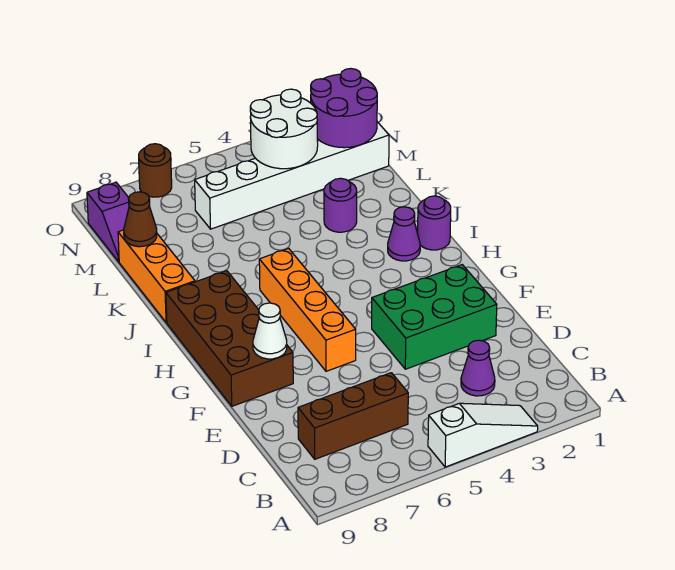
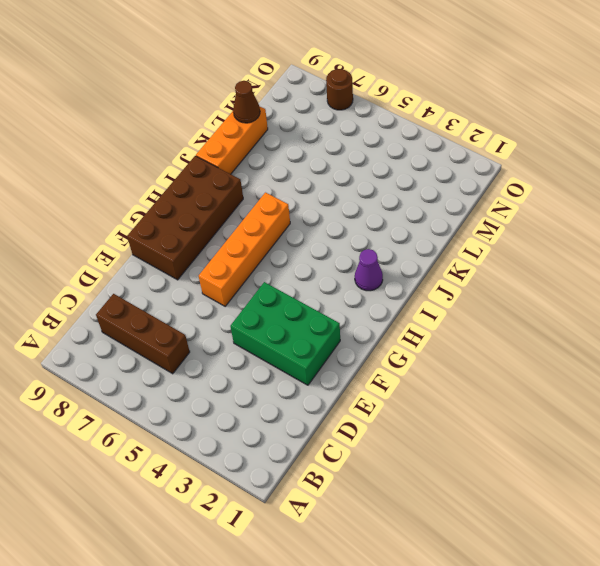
none -> white 1x3 slope [428,403,538,467]
none -> purple 1x1 cone [461,340,495,396]
none -> purple 1x1 round brick [418,196,451,250]

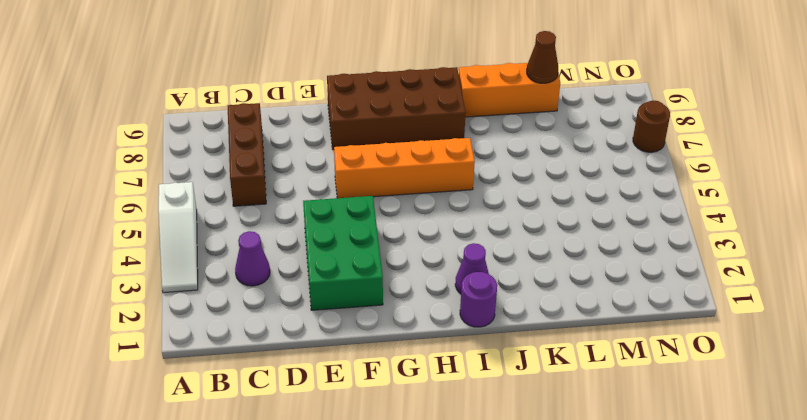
none -> purple 1x1 round brick [324,178,357,232]
none -> white 1x6 brick [195,122,389,229]
none -> purple 1x2 slope [87,182,129,262]

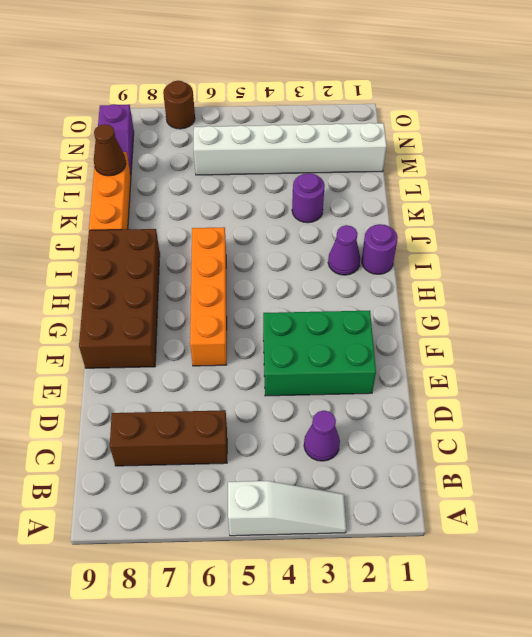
none -> white 1x1 cone [253,303,287,359]
none -> purple 2x2 round brick [311,69,377,148]
none -> white 2x2 round brick [250,89,318,169]

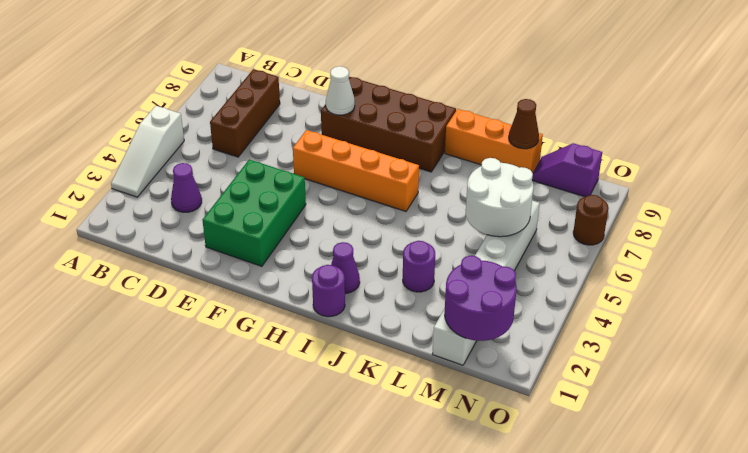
white 2x2 round brick [466,158,533,237] -> white 2x2 round brick moved to [250,89,318,169]

